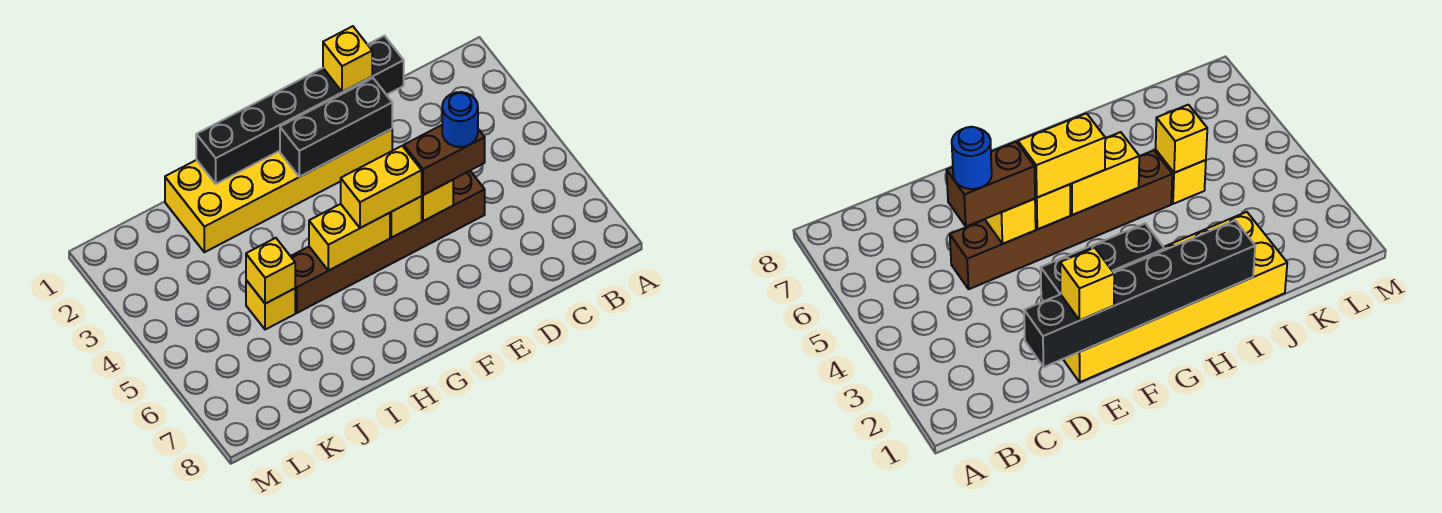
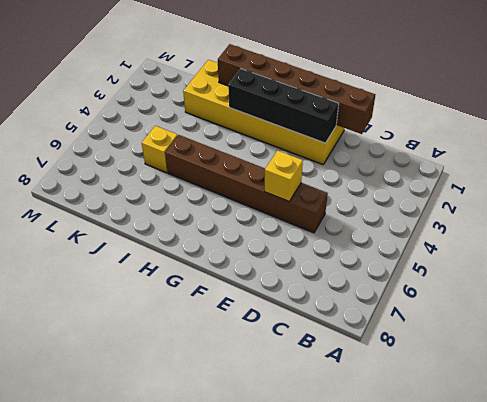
brown 1x6 brick [218,44,375,134] -> black 1x6 brick [196,36,404,184]
black 1x4 brick [228,69,339,143] -> black 1x3 brick [280,78,392,177]
none -> yellow 1x1 brick [390,196,422,238]
none -> yellow 1x2 brick [309,204,390,271]
none -> yellow 1x1 brick [246,238,295,304]

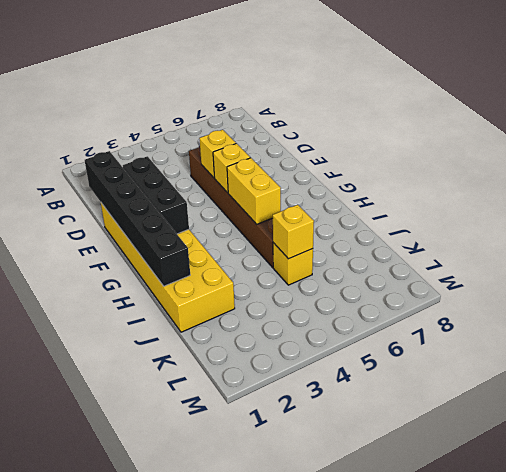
none -> brown 1x2 brick [404,125,485,195]
none -> yellow 1x1 brick [323,26,372,92]
none -> yellow 1x2 brick [341,146,422,228]

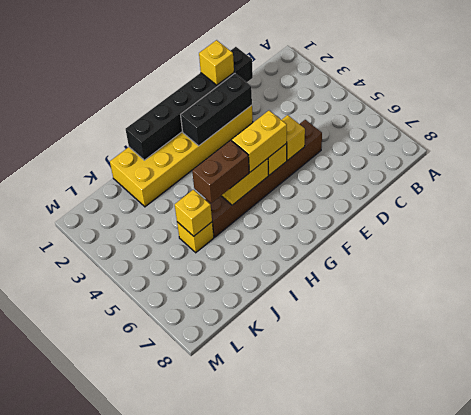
brown 1x2 brick [192,140,249,203] -> brown 1x2 brick moved to [404,125,485,195]
none -> blue 1x1 round brick [442,92,478,147]

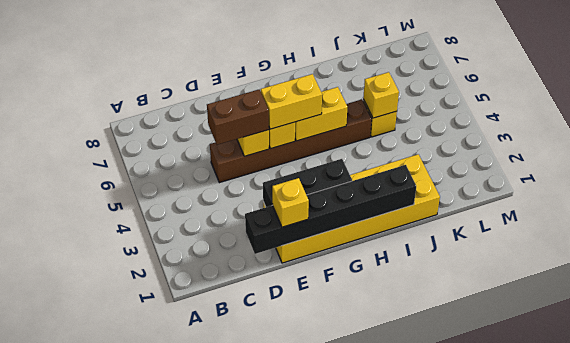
none -> blue 1x1 round brick [442,92,478,147]

